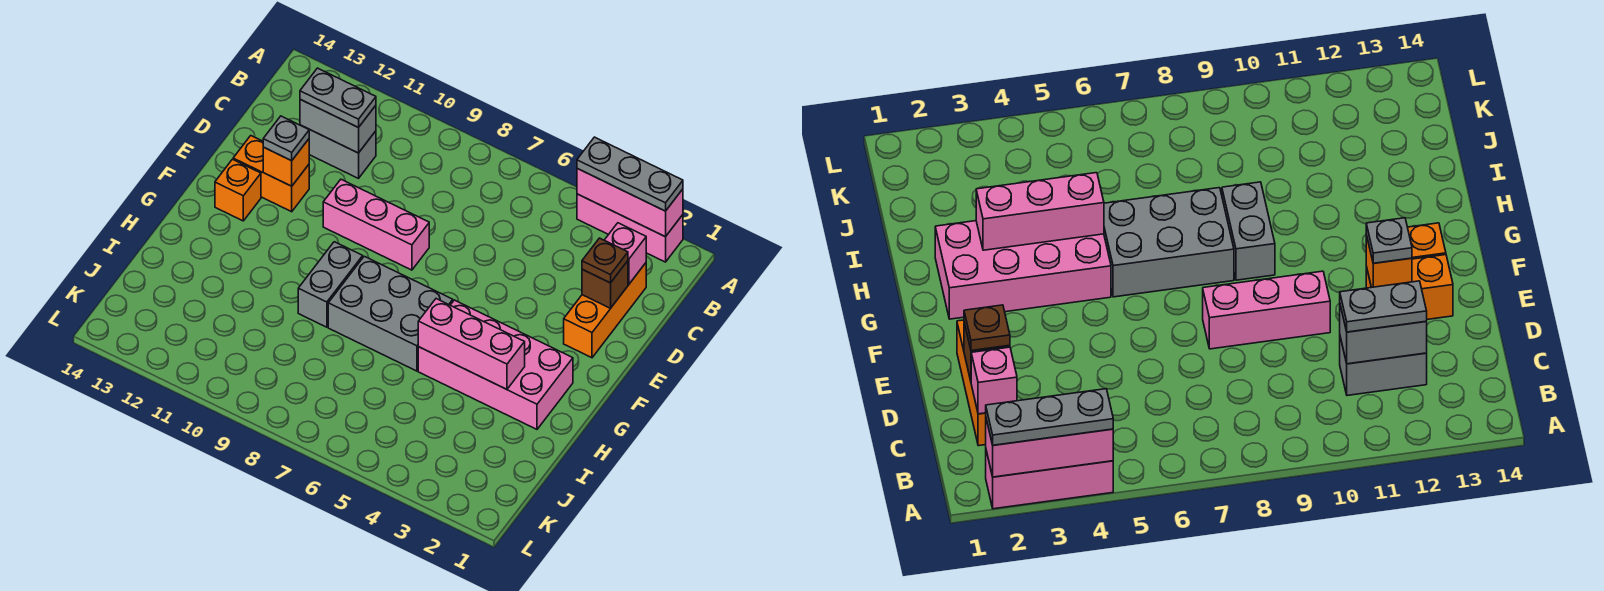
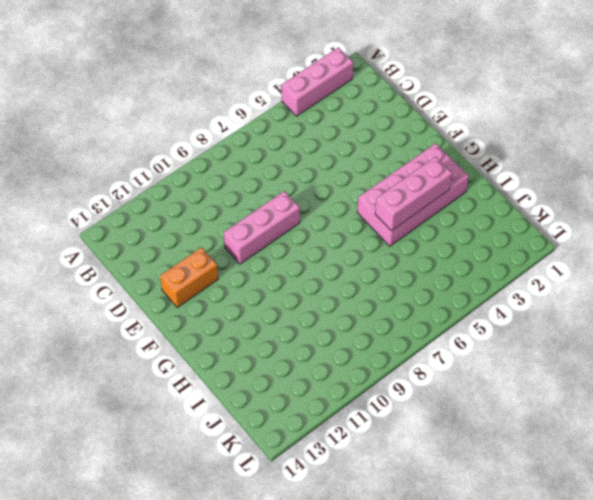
none -> orange 1x3 brick [564,263,646,358]
none -> grey 1x2 brick [305,127,376,178]
none -> orange 1x1 brick [215,159,261,221]

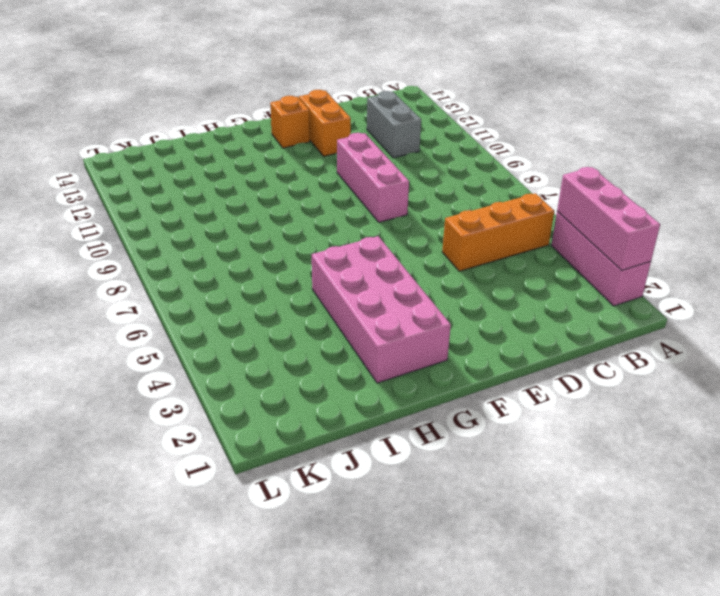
orange 1x3 brick [442,193,554,271] -> orange 1x3 brick moved to [564,263,646,358]
none -> grey 2x3 brick [328,256,453,371]
none -> grey 1x2 brick [298,242,363,327]
none -> pink 1x1 brick [604,223,646,284]

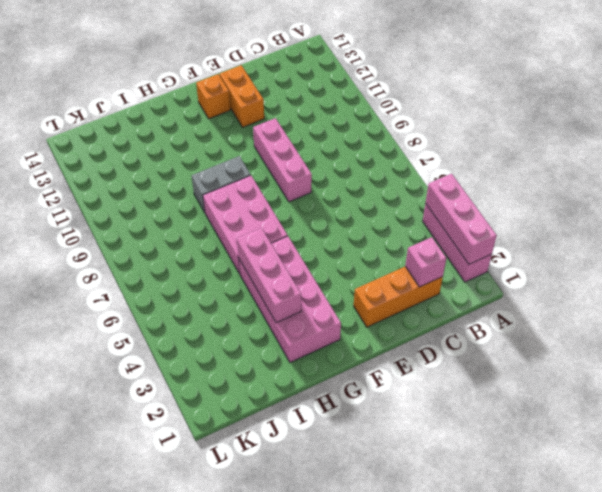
pink 2x3 brick [203,176,288,274] -> grey 2x3 brick [328,256,453,371]
none -> grey 1x2 brick [305,127,376,178]
none -> grey 1x2 brick [300,100,376,153]
none -> brown 1x1 brick [582,261,628,308]

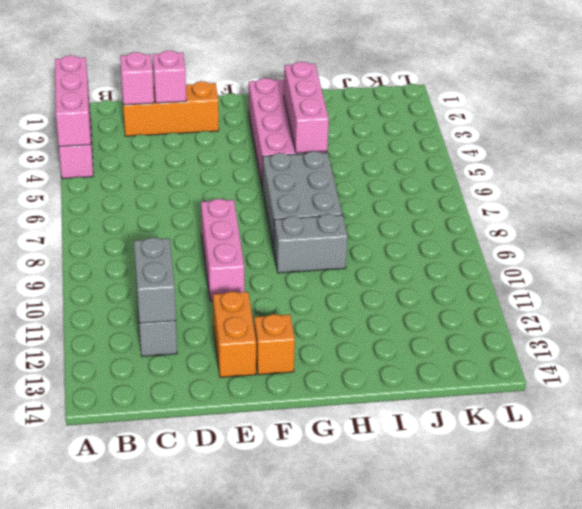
pink 1x1 brick [153,50,186,103] -> brown 1x1 brick [582,261,628,308]
none -> orange 1x1 brick [263,139,309,186]
none -> grey 1x3 plate [577,137,683,211]
none -> grey 1x2 plate [300,68,376,128]

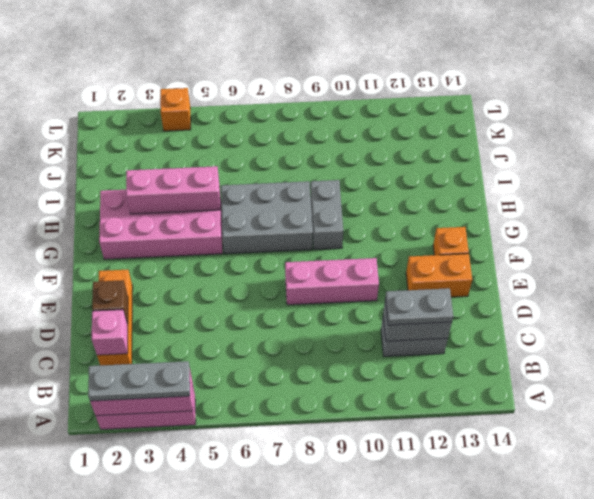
orange 1x1 brick [160,88,191,131] -> orange 1x1 brick moved to [263,139,309,186]
none -> brown 1x1 plate [582,238,628,283]
none -> grey 1x1 plate [263,116,309,161]

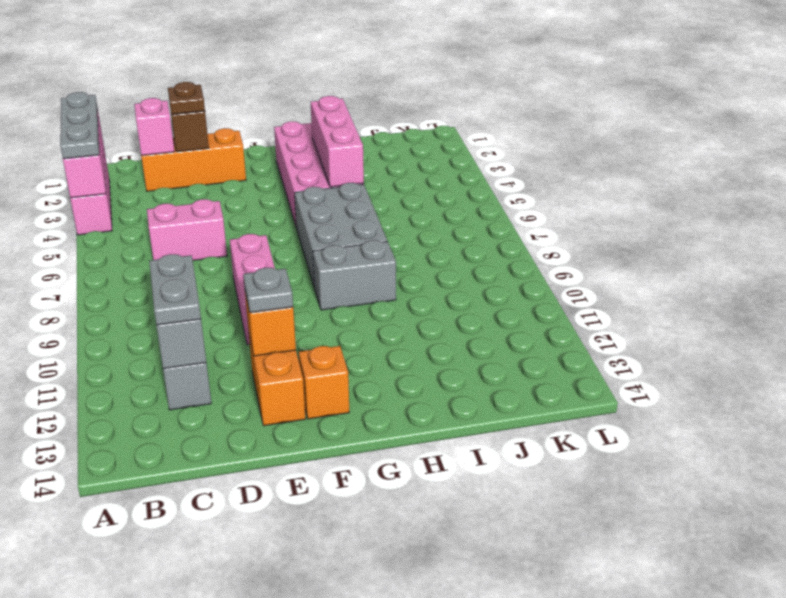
pink 1x2 brick [147,199,227,260] -> none

